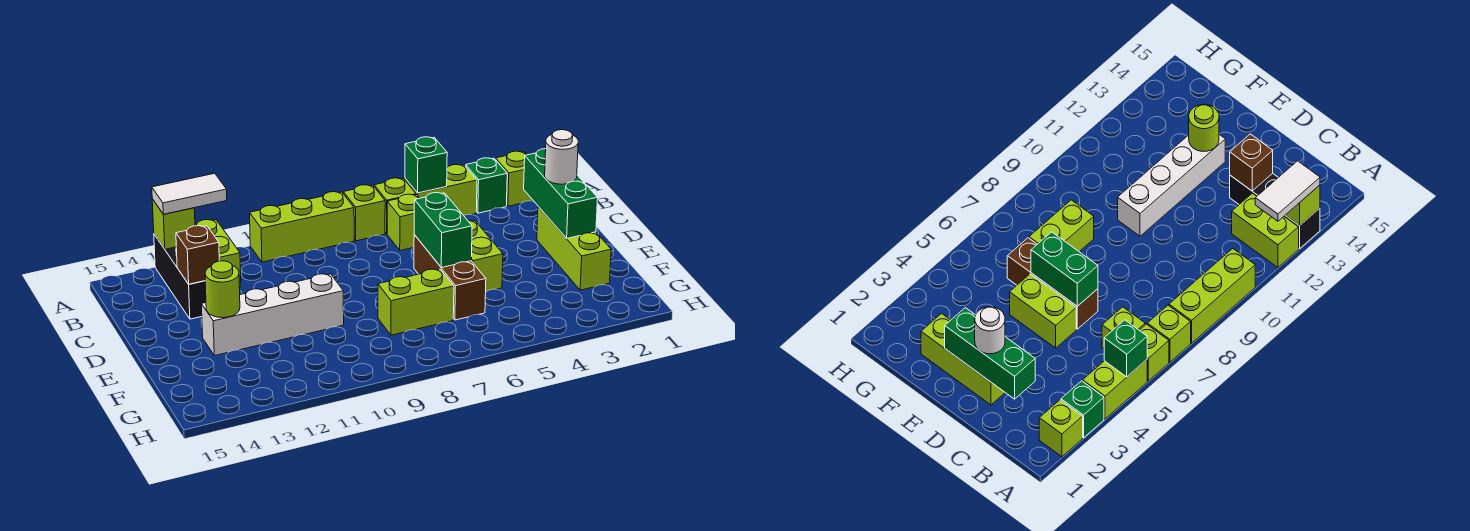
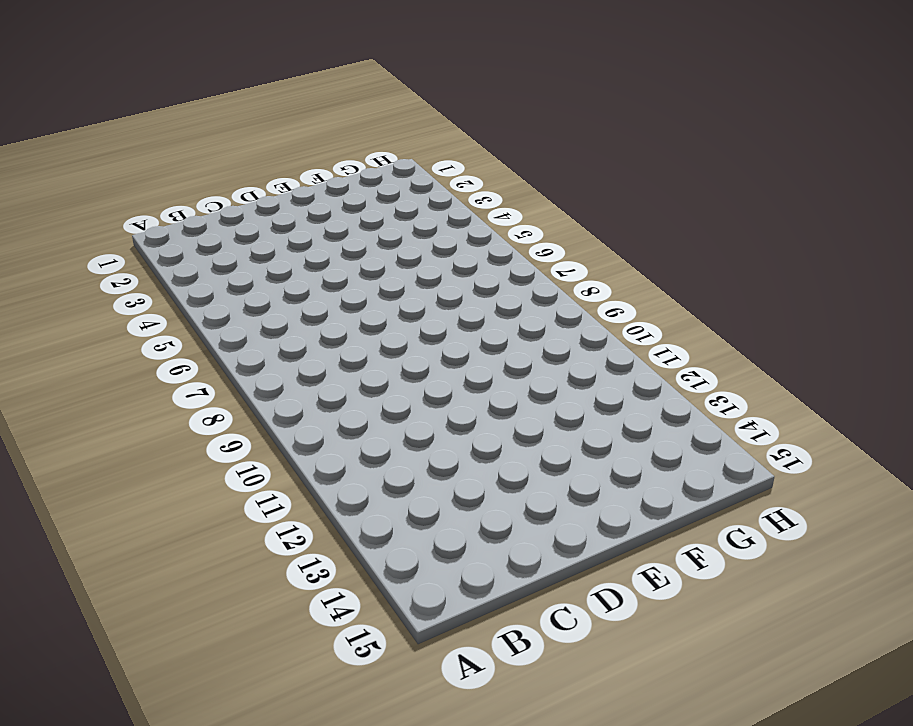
none -> lime 1x1 brick [496,151,533,206]
none -> green 1x1 brick [466,158,507,213]
none -> lime 1x2 brick [405,165,477,215]

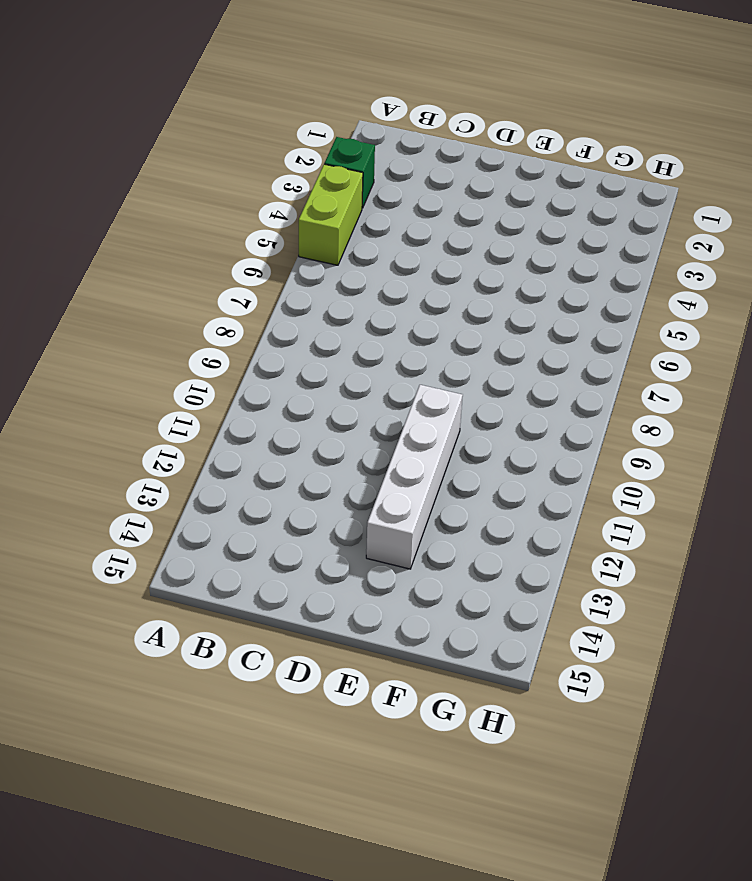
none -> lime 1x1 brick [496,151,533,206]
none -> lime 1x1 brick [374,178,416,234]
none -> lime 1x1 brick [343,185,385,241]

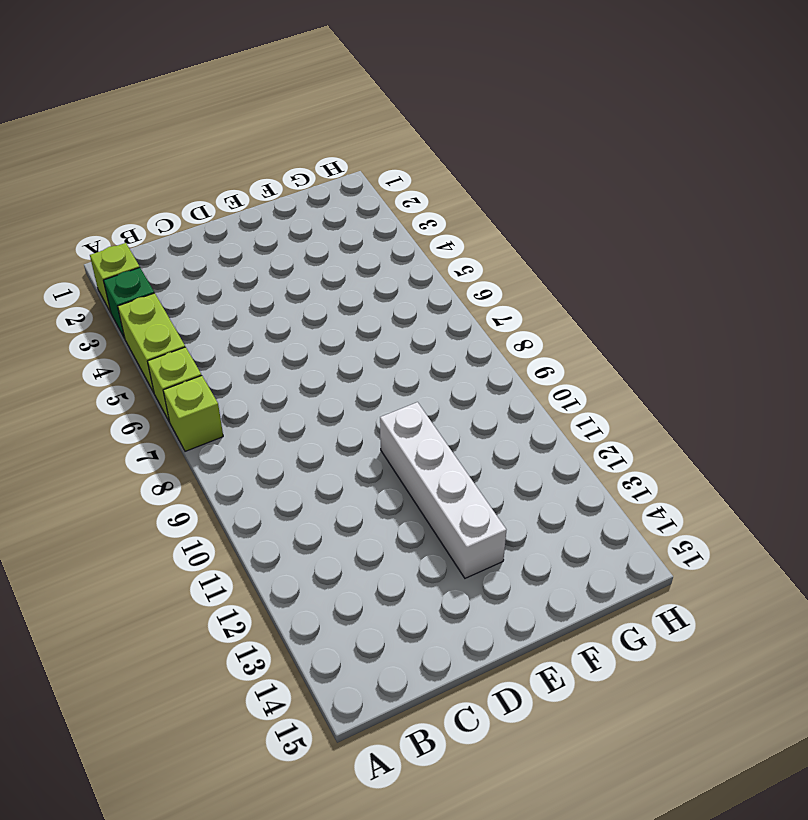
none -> lime 1x3 brick [250,192,354,262]
none -> lime 1x2 brick [195,220,241,287]
none -> black 1x3 brick [154,234,206,319]

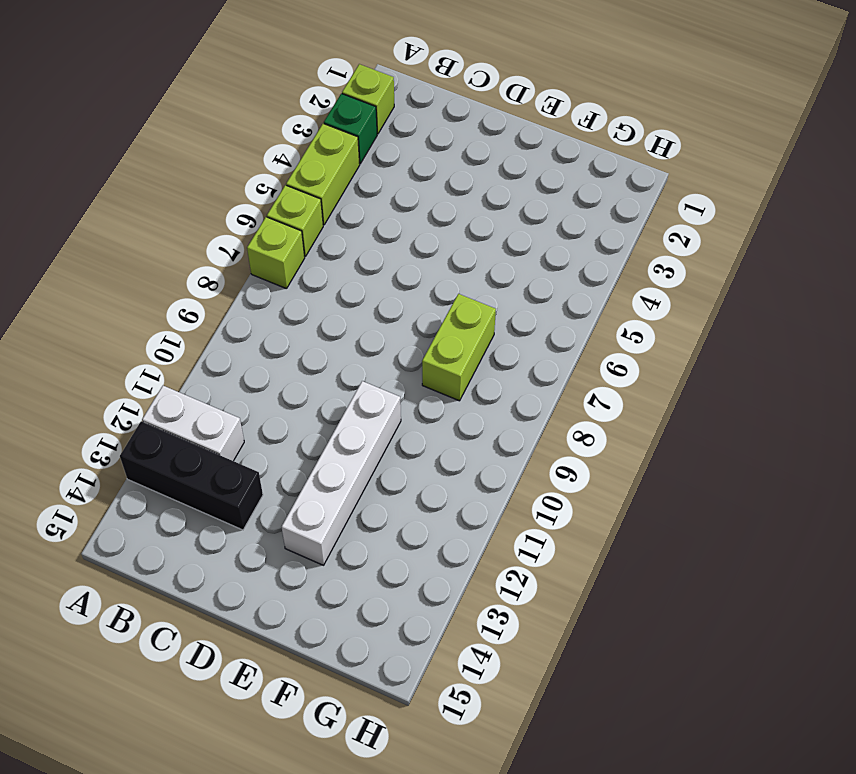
white 1x2 brick [142,386,244,461] -> lime 1x2 brick [195,220,241,287]
none -> lime 1x3 brick [250,192,354,262]
none -> lime 1x1 brick [387,194,419,251]
none -> lime 1x3 brick [537,207,611,290]

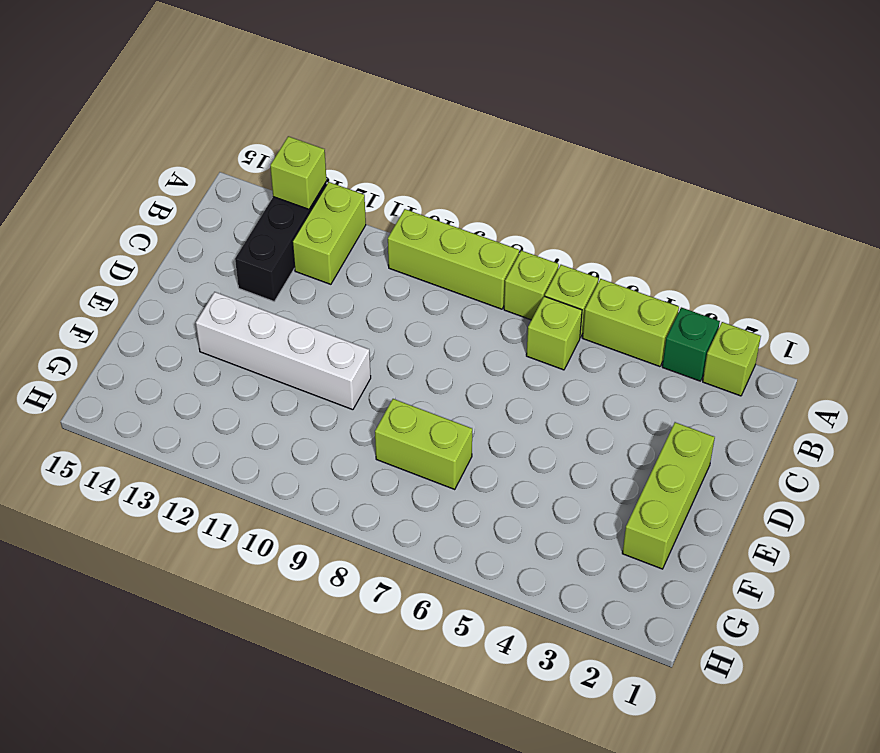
none -> lime 1x2 brick [468,220,503,291]
none -> brown 1x3 brick [414,235,486,320]
none -> green 1x1 brick [405,137,447,193]

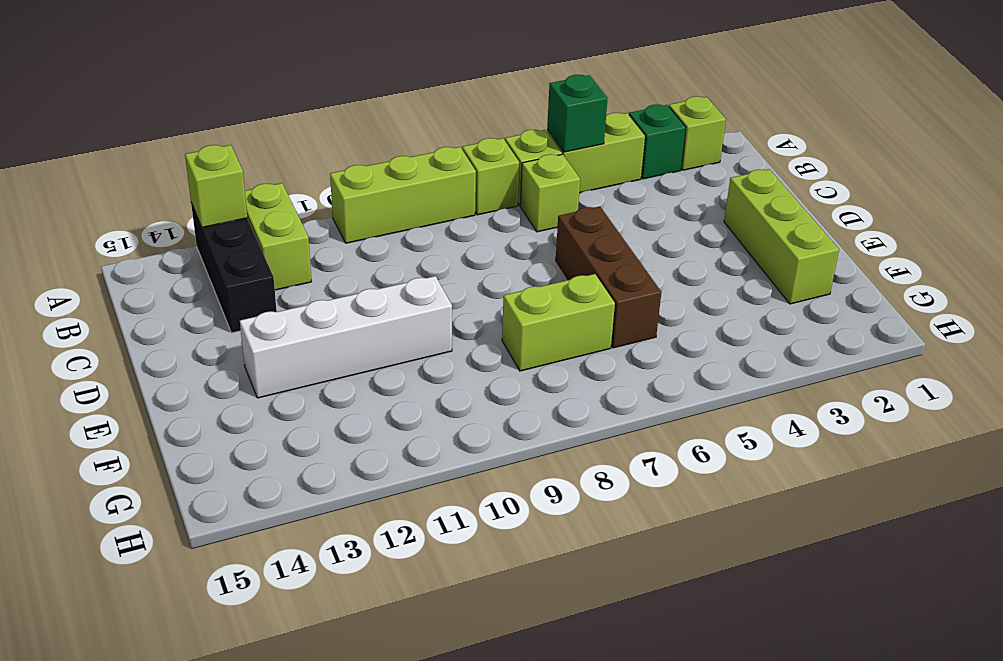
none -> lime 1x2 brick [468,220,503,291]
none -> green 1x3 brick [524,149,598,238]
none -> brown 1x1 brick [176,226,219,284]

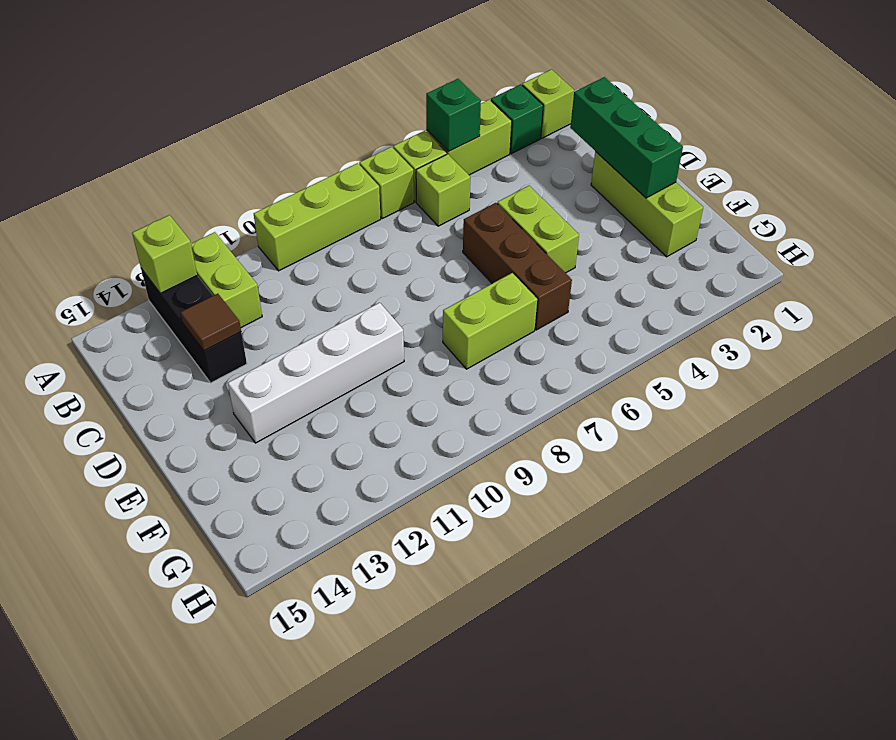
brown 1x1 tile [180,294,241,351] -> brown 1x1 brick [176,226,219,284]
none -> green 1x2 brick [414,193,472,268]
none -> lime 1x1 round brick [205,261,240,318]
none -> white 1x2 tile [152,173,227,214]

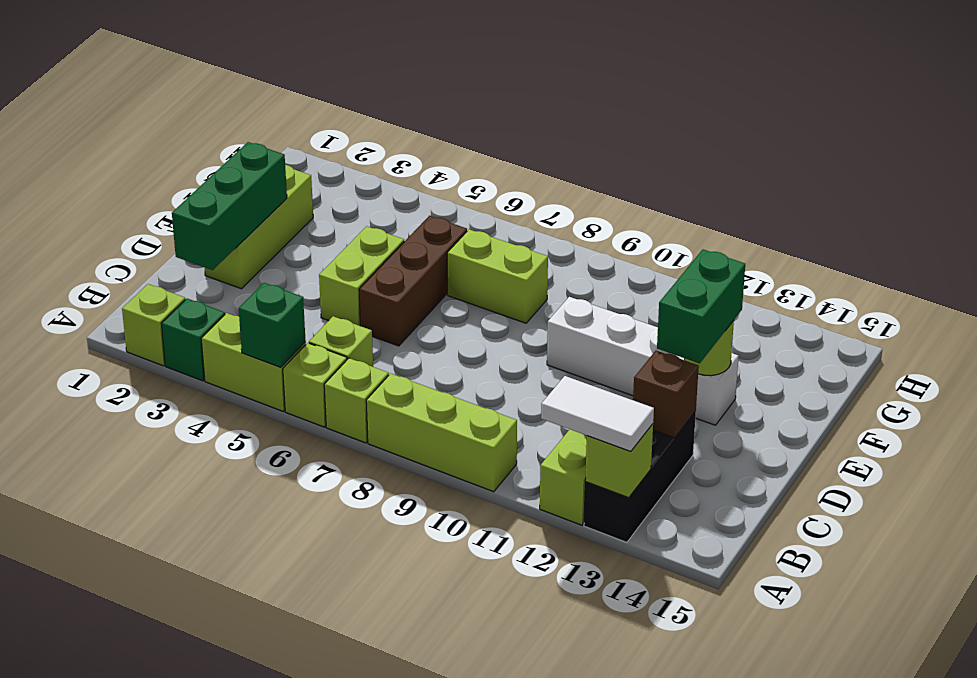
green 1x2 brick [657,250,745,363] -> green 1x2 brick moved to [414,193,472,268]
none -> white 1x1 round brick [545,130,578,184]

